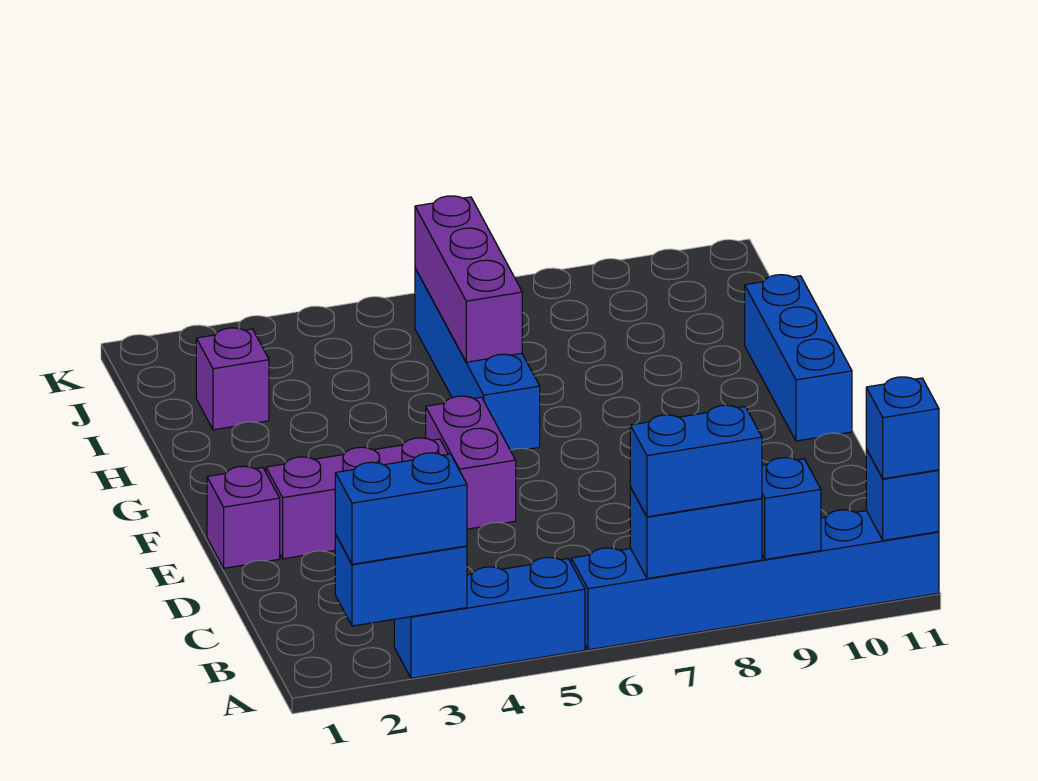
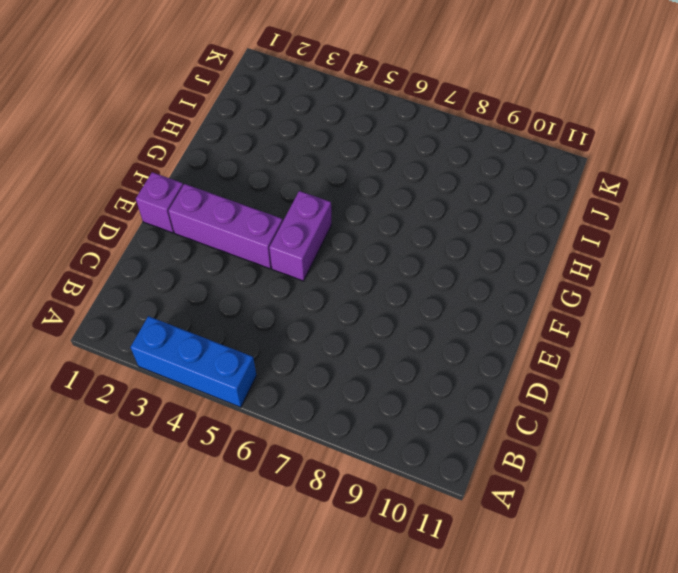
none -> blue 1x6 brick [571,510,939,650]
none -> blue 1x3 brick [745,275,852,441]
none -> blue 1x4 brick [415,268,540,450]

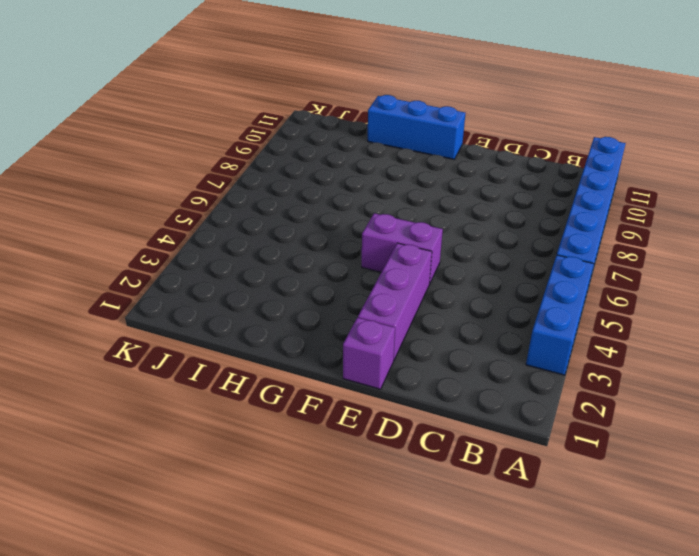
none -> blue 1x4 brick [415,268,540,450]
none -> purple 1x1 brick [196,328,269,430]
none -> blue 1x2 brick [335,535,467,626]

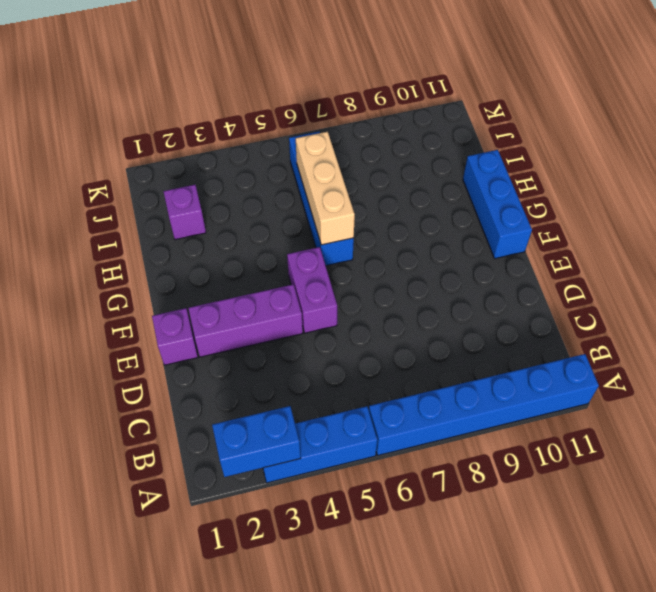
tan 1x3 brick [296,132,355,245] -> purple 1x3 brick [415,196,522,362]
none -> blue 1x2 brick [630,487,762,579]
none -> blue 1x1 brick [762,458,821,560]
none -> blue 1x1 brick [866,449,939,540]

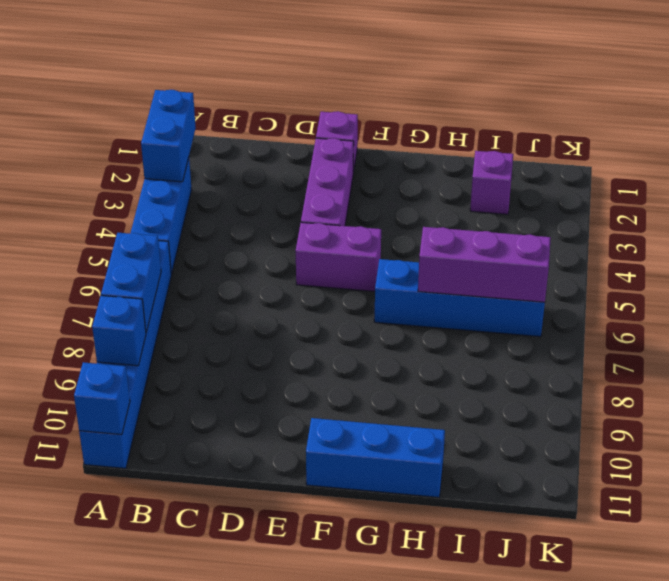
none -> blue 1x2 brick [335,453,467,564]
none -> blue 1x2 brick [630,405,762,517]
none -> blue 1x1 brick [866,377,939,479]

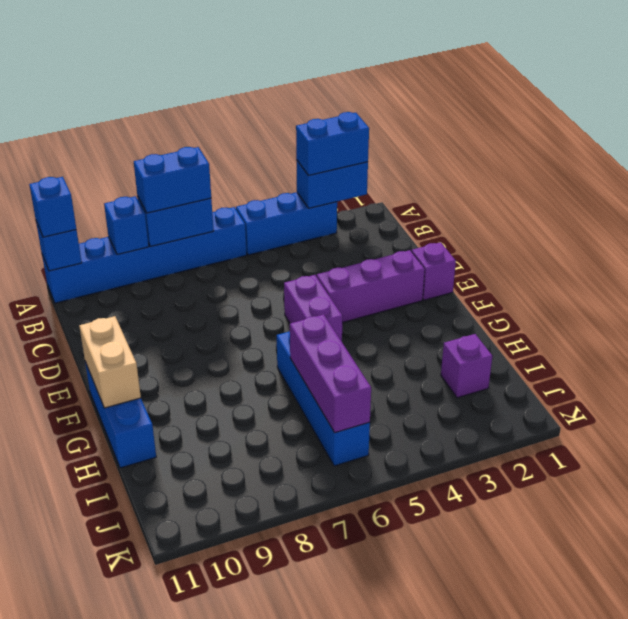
tan 1x2 brick [79,316,141,408] -> none

